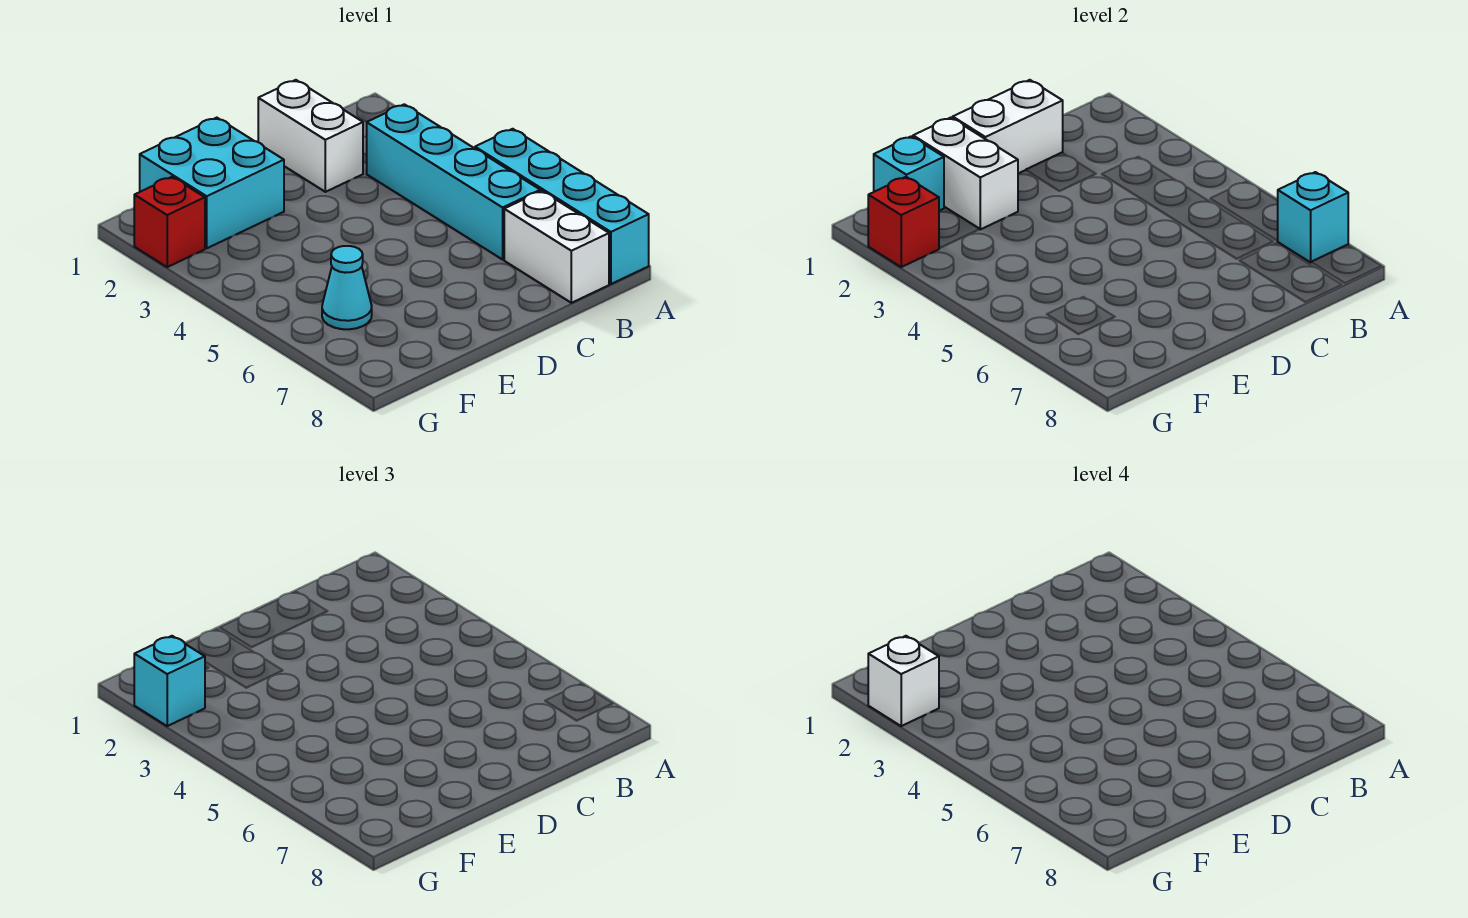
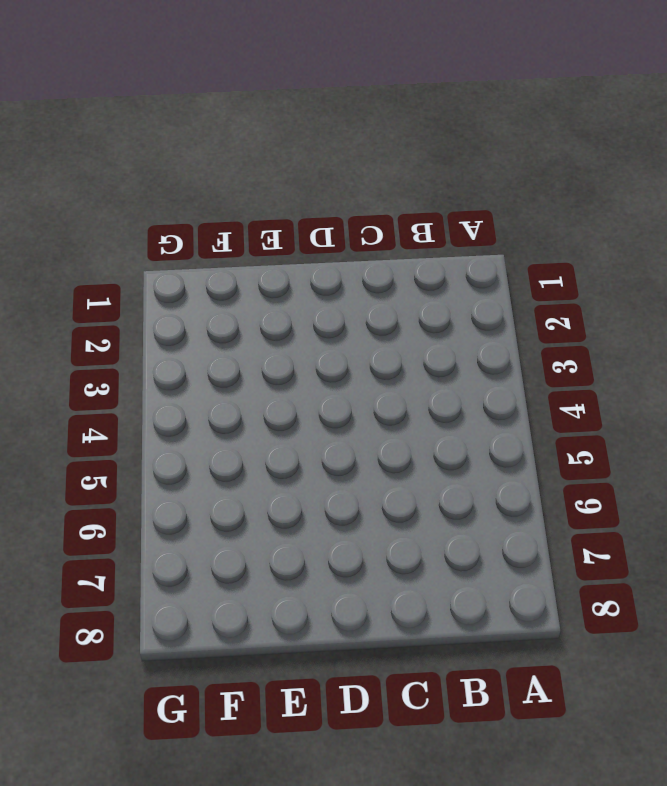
none -> cyan 1x4 brick [475,129,649,284]
none -> cyan 1x4 brick [367,104,540,260]
none -> white 1x2 brick [504,191,609,303]

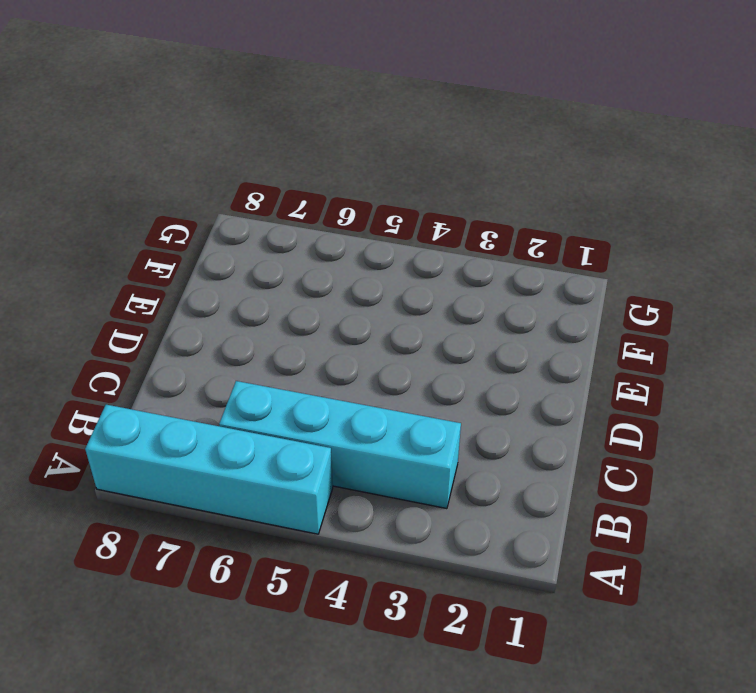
none -> white 1x2 brick [504,191,609,303]
none -> white 1x2 brick [258,80,363,192]
none -> cyan 2x2 brick [140,118,284,248]

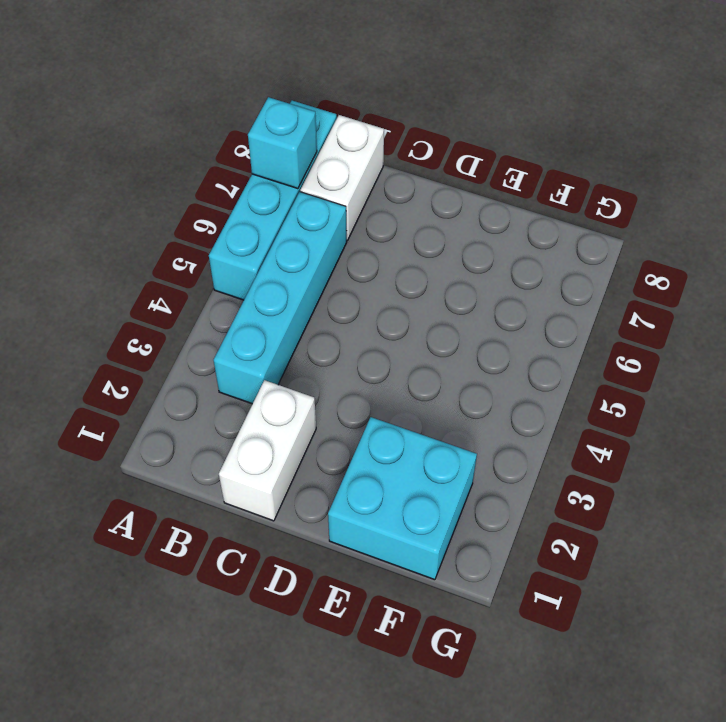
none -> cyan 1x1 cone [322,246,372,329]
none -> red 1x1 brick [134,177,205,267]
none -> white 1x2 brick [953,80,1063,174]

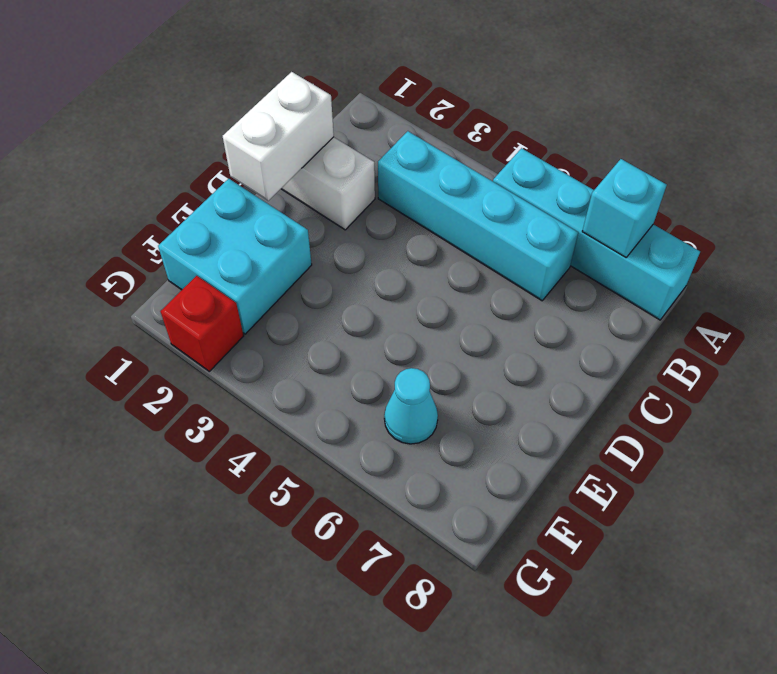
none -> white 1x2 brick [504,191,609,303]
none -> white 1x2 brick [913,118,1018,229]
none -> cyan 1x1 brick [874,136,944,211]

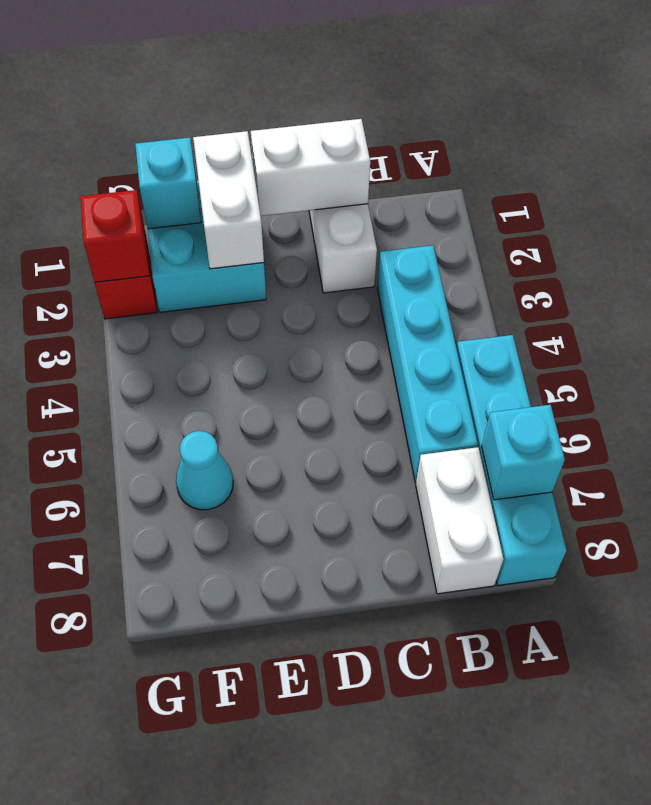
none -> cyan 1x1 brick [134,636,205,726]
none -> white 1x1 brick [868,636,939,726]

